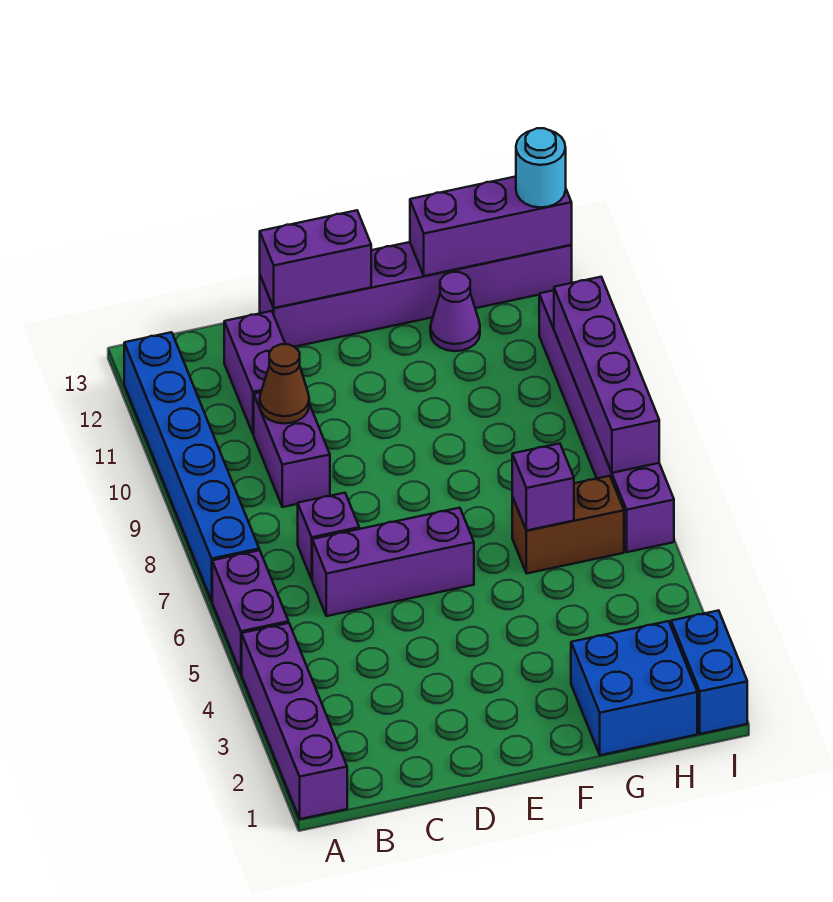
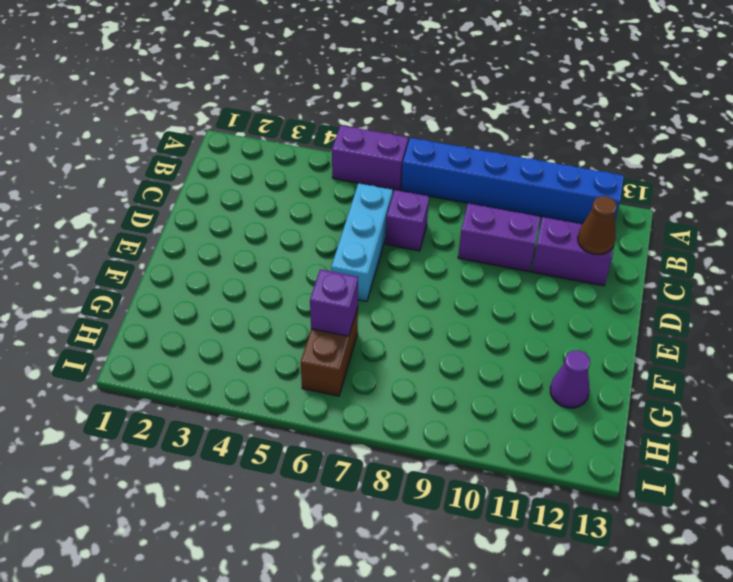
cyan 1x3 brick [331,183,393,302] -> purple 1x3 brick [312,508,474,616]
brown 1x1 cone [578,196,617,255] -> brown 1x1 cone moved to [260,344,309,423]
none -> purple 1x4 brick [242,623,347,819]
none -> purple 1x6 brick [260,242,572,347]
none -> blue 2x2 brick [571,621,697,755]

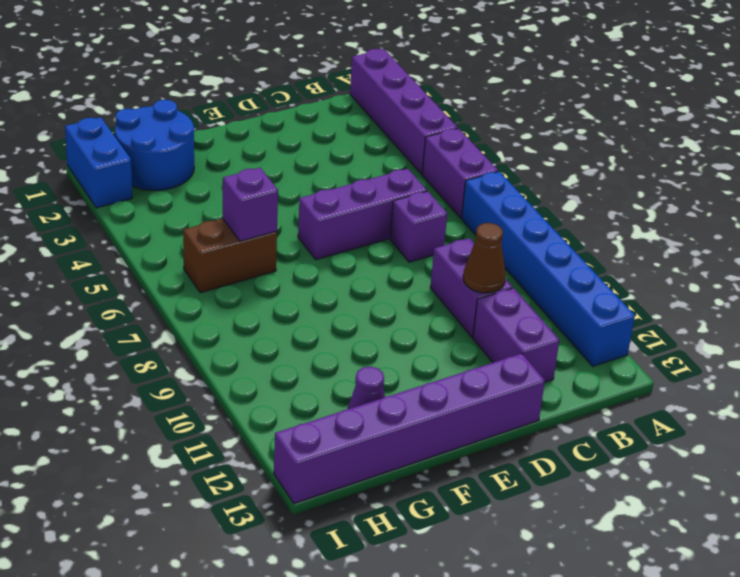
blue 2x2 round brick [115,100,194,190] -> blue 2x2 brick [571,621,697,755]
none -> purple 1x6 brick [539,290,674,552]
none -> purple 1x2 brick [260,210,371,308]
none -> purple 1x3 brick [410,177,572,276]

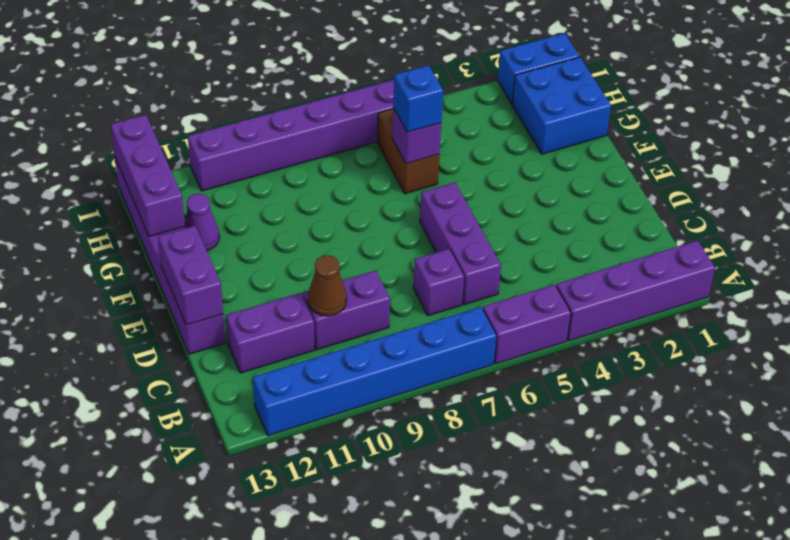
blue 1x1 brick [393,65,443,132] -> none
none -> purple 1x4 brick [554,277,659,473]
none -> cyan 1x1 round brick [516,128,566,208]

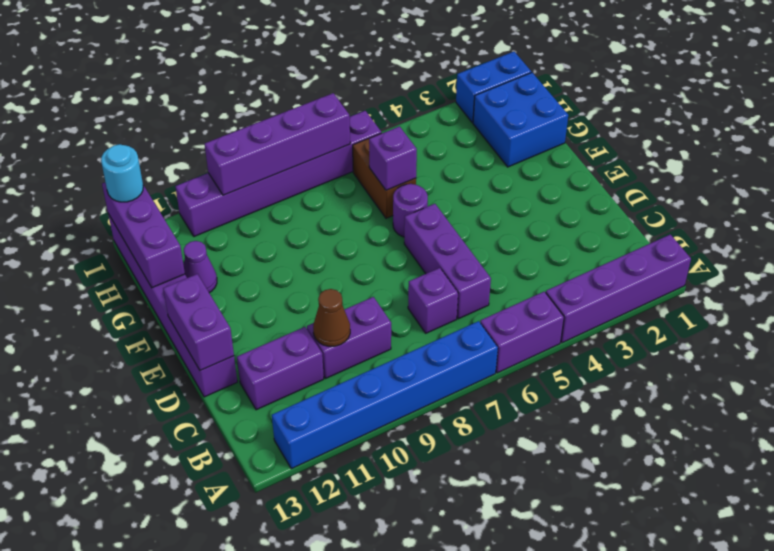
purple 1x1 round brick [393,184,428,237] -> none

